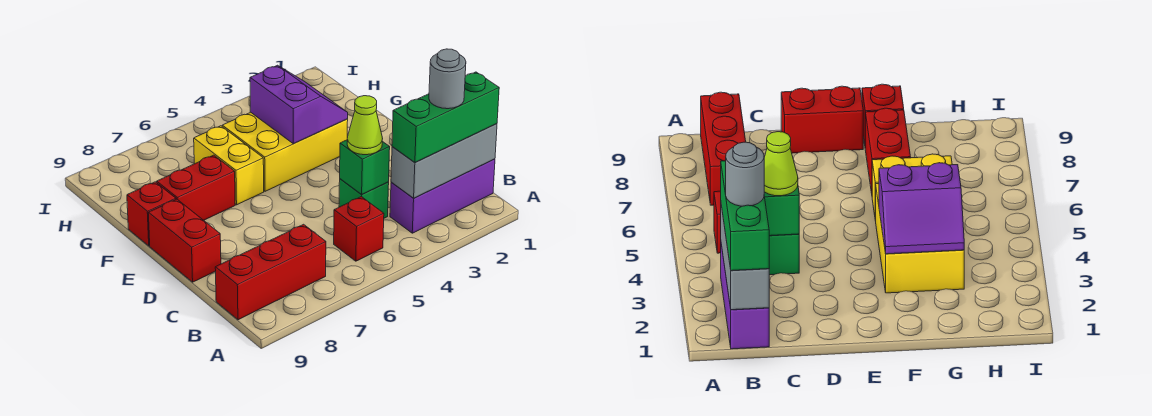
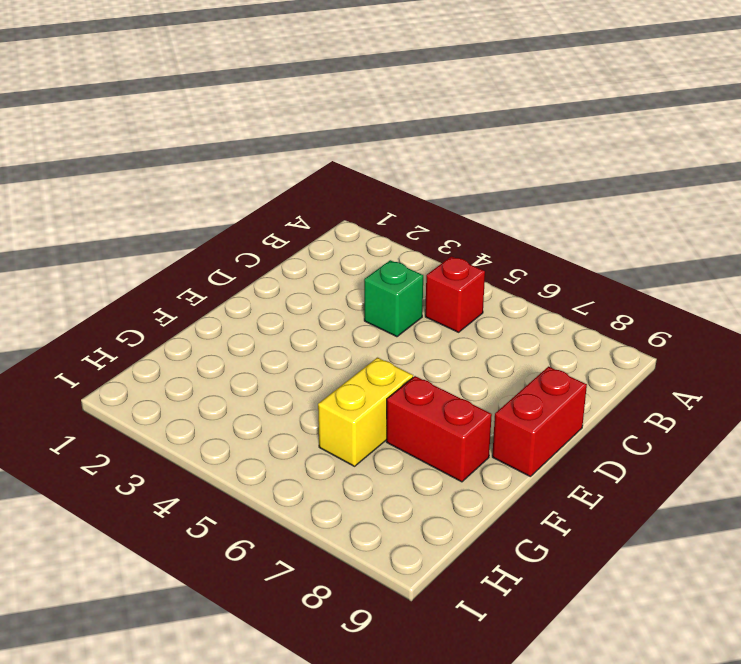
none -> purple 1x3 brick [390,159,495,233]
none -> red 1x3 brick [215,224,326,320]
none -> yellow 2x3 brick [222,112,348,191]

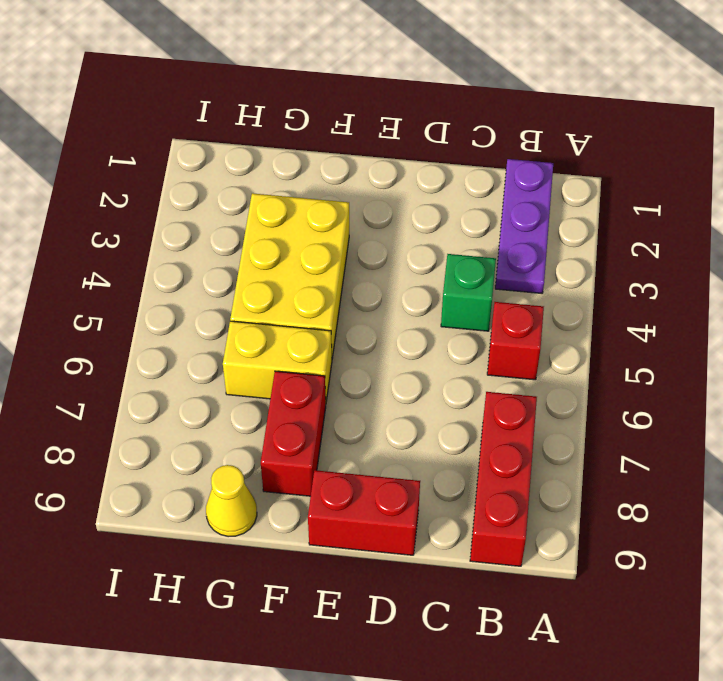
purple 1x3 plate [495,159,553,293] -> purple 1x3 brick [390,159,495,233]
yellow 1x1 cone [206,465,257,537] -> none
none -> red 1x1 brick [127,182,176,246]
none -> grey 1x3 brick [391,124,497,198]
none -> green 1x1 brick [340,140,390,195]

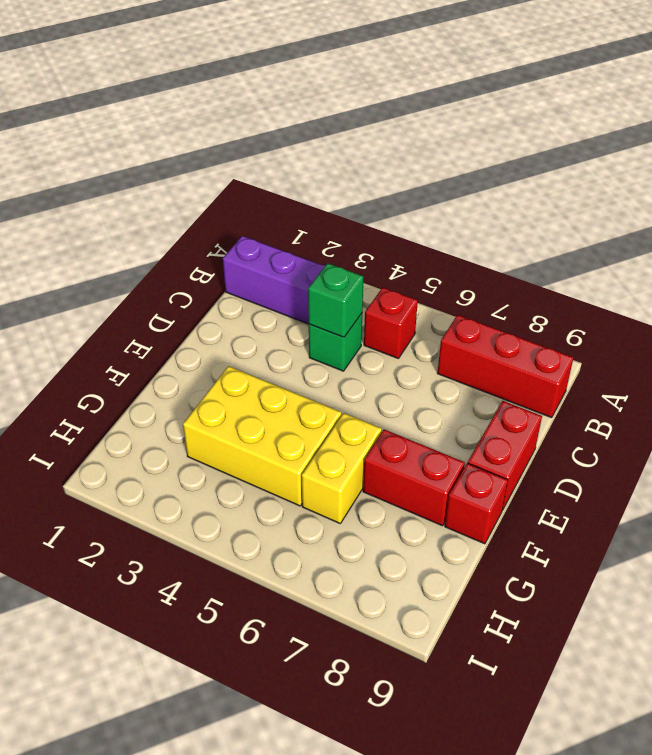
none -> grey 1x3 brick [391,124,497,198]
none -> purple 2x2 slope [250,65,348,144]
none -> green 1x3 brick [392,72,499,163]

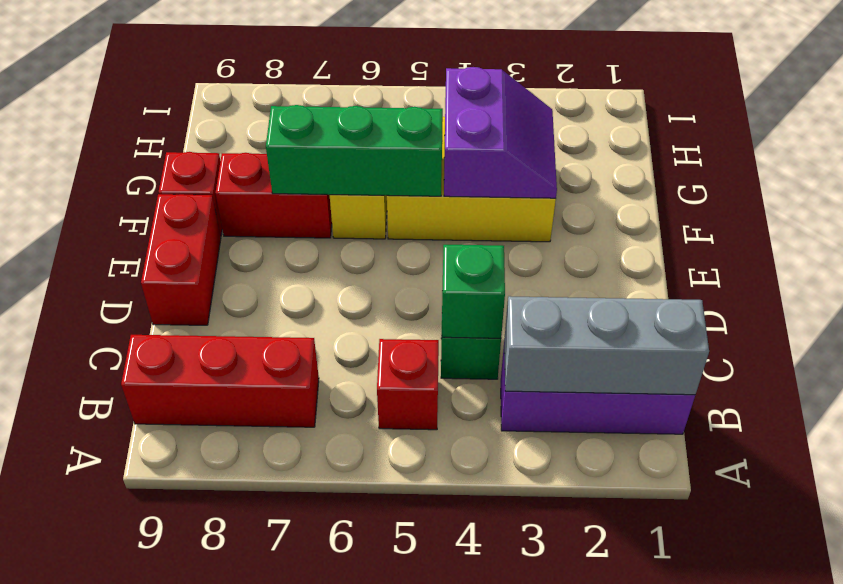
green 1x3 brick [266,105,443,196] -> green 1x3 brick moved to [392,72,499,163]
none -> lime 1x1 cone [347,96,383,155]
none -> grey 1x1 round brick [429,49,466,109]

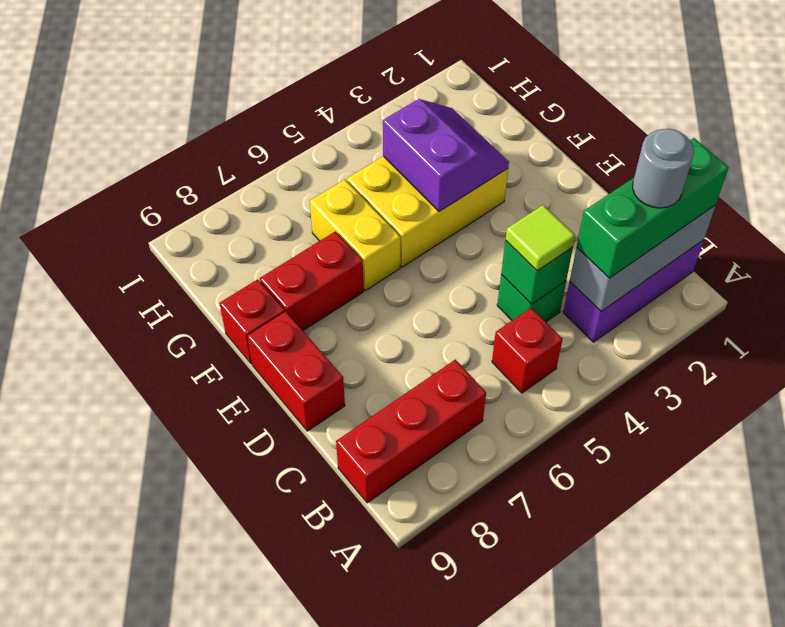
lime 1x1 tile [506,205,575,271] -> lime 1x1 cone [347,96,383,155]

